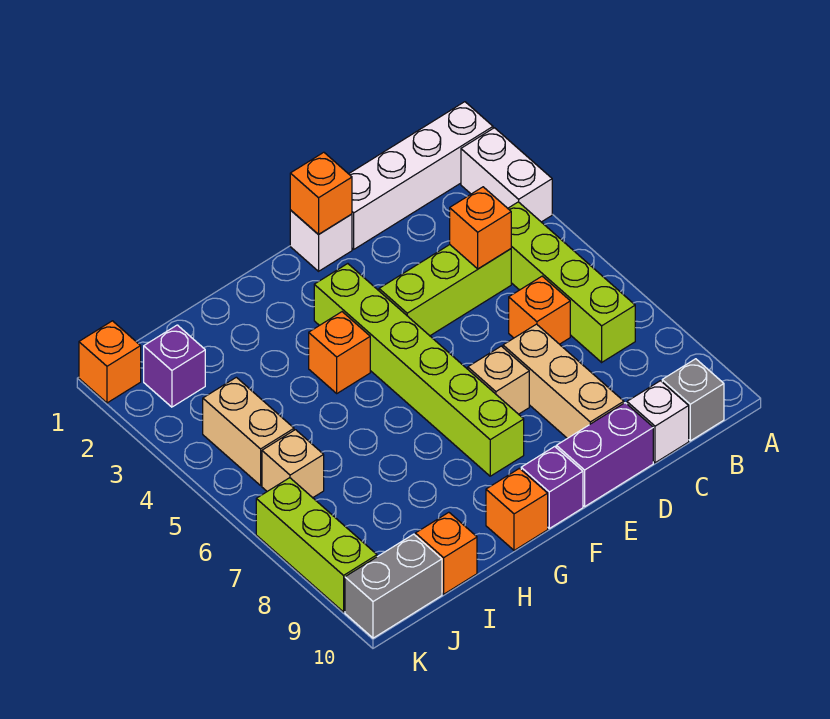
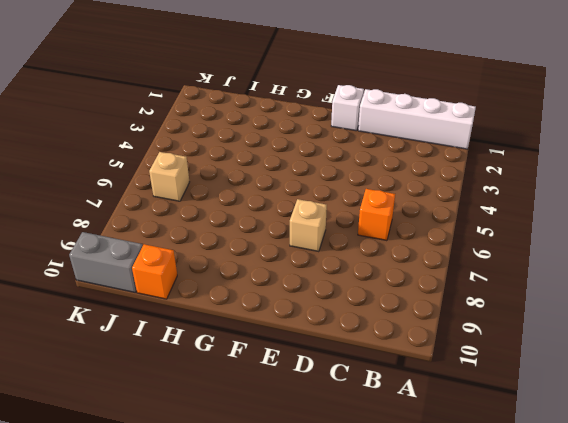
none -> white 1x2 brick [461,128,552,222]
none -> lime 1x4 brick [508,202,635,362]
none -> grey 1x1 brick [662,359,724,441]

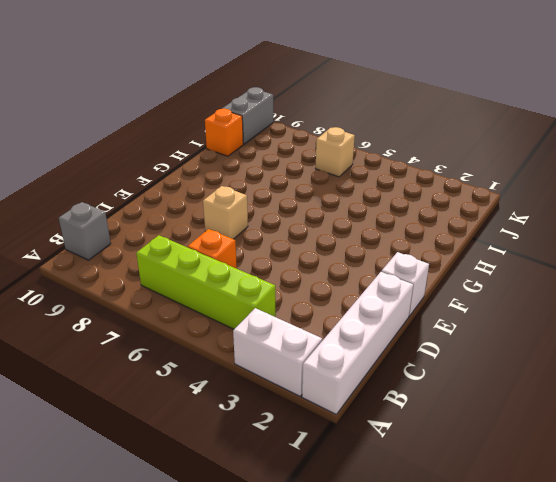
none -> lime 1x3 brick [379,245,511,336]
none -> white 1x1 brick [627,381,689,463]
none -> tan 1x3 brick [503,324,624,438]

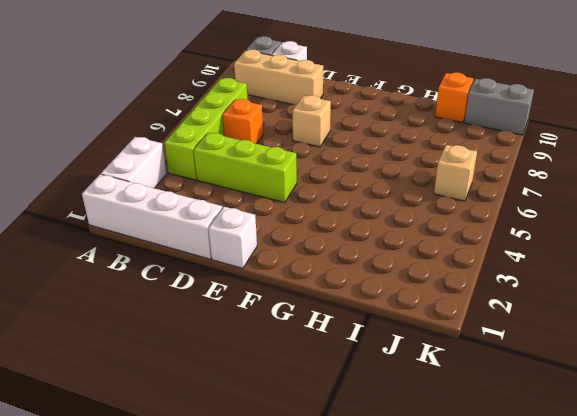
tan 1x3 brick [234,50,323,104] -> tan 1x3 brick turned to [503,324,624,438]
none -> purple 1x2 brick [556,403,653,506]
none -> lime 1x6 brick [314,264,524,476]
none -> purple 1x1 brick [521,447,583,528]

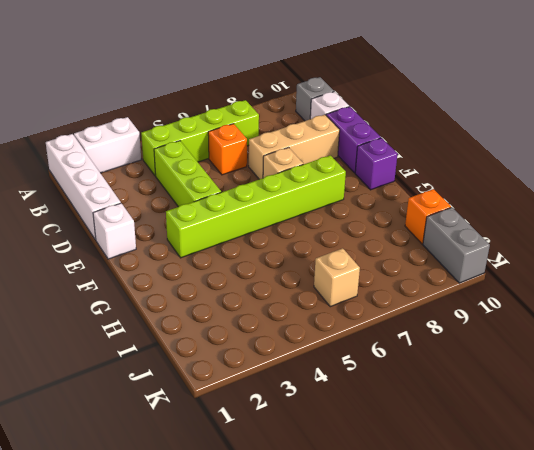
none -> orange 1x1 brick [309,312,370,393]
none -> orange 1x1 brick [486,468,548,550]
none -> purple 1x1 brick [144,325,205,407]

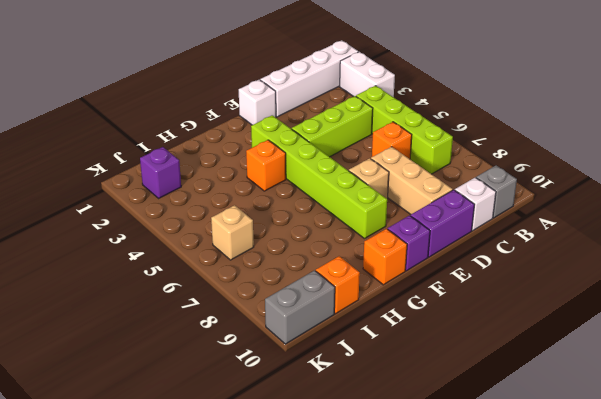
none -> tan 1x2 brick [203,377,294,485]
none -> orange 1x1 brick [79,321,141,403]
none -> lime 1x3 brick [256,478,377,612]

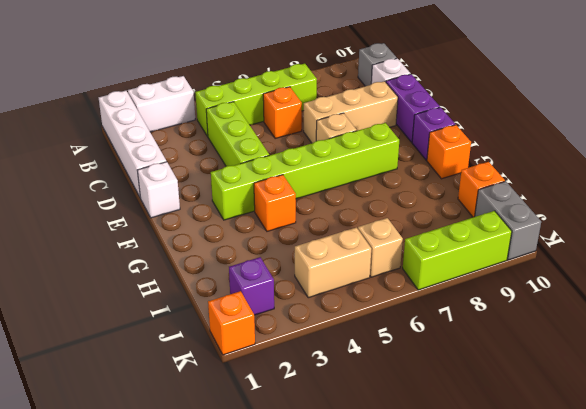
none -> orange 1x1 brick [450,187,511,269]
none -> orange 1x1 brick [290,152,352,235]

